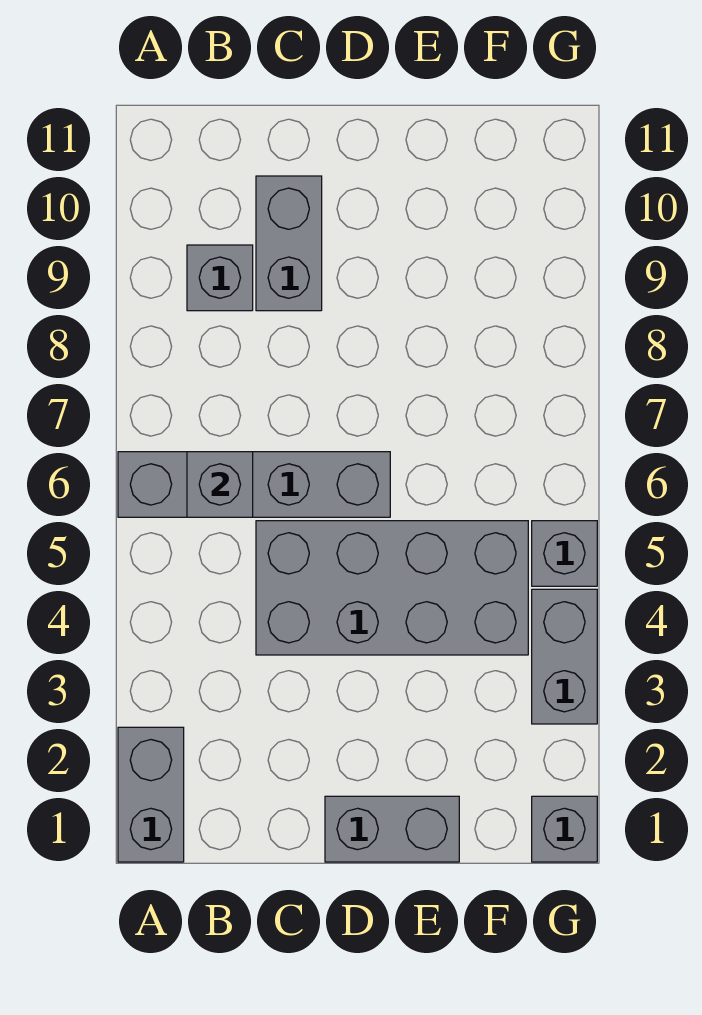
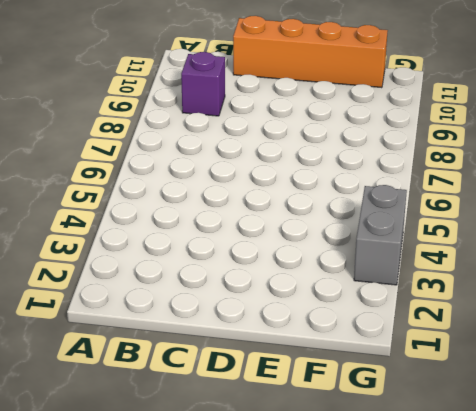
purple 1x1 brick [181,52,225,116] -> grey 1x1 brick [187,245,253,311]
orange 1x4 brick [233,16,388,88] -> none
none -> grey 1x2 brick [118,727,184,862]
none -> grey 1x4 brick [118,452,390,517]

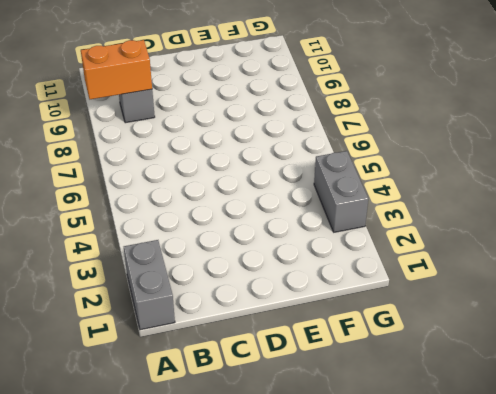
orange 1x2 brick [81,40,152,99] -> none
none -> grey 1x4 brick [118,452,390,517]
none -> grey 2x4 brick [256,521,528,655]

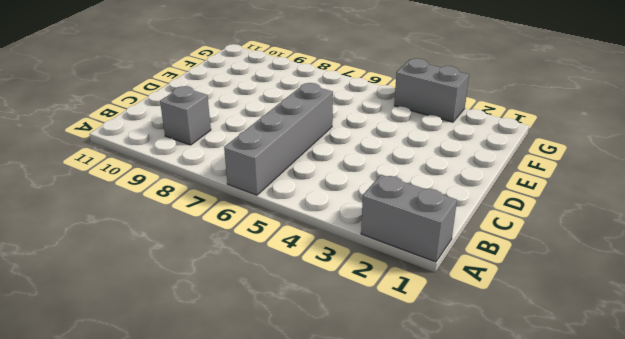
none -> grey 2x4 brick [256,521,528,655]
none -> grey 1x2 brick [256,176,322,311]

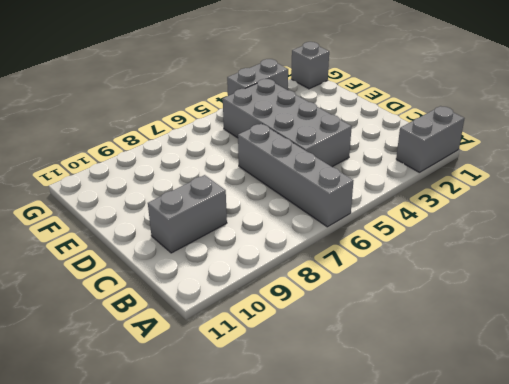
none -> grey 1x1 brick [187,245,253,311]
none -> grey 1x2 brick [325,796,459,862]

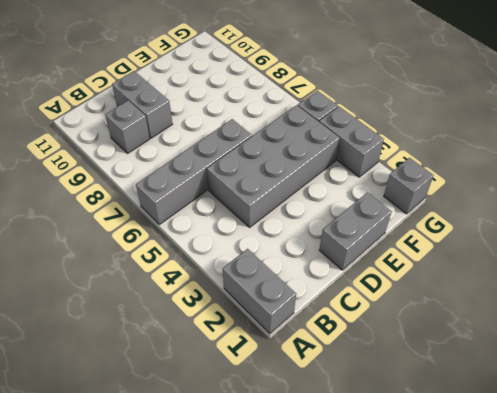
none -> grey 1x1 brick [187,452,253,517]

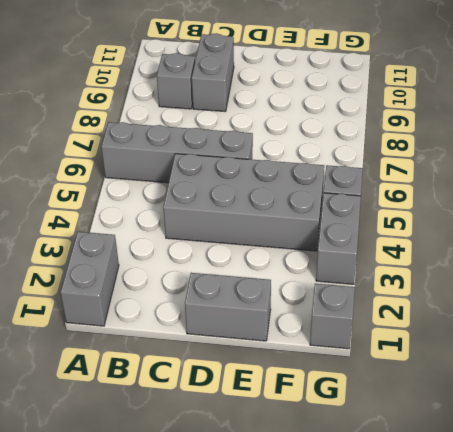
none -> grey 1x1 brick [187,452,253,517]

